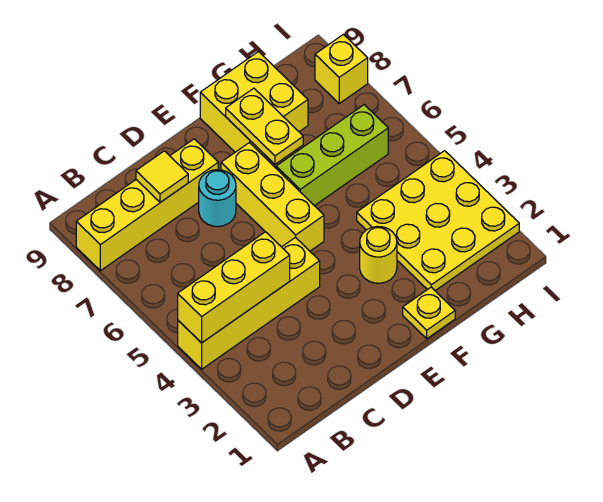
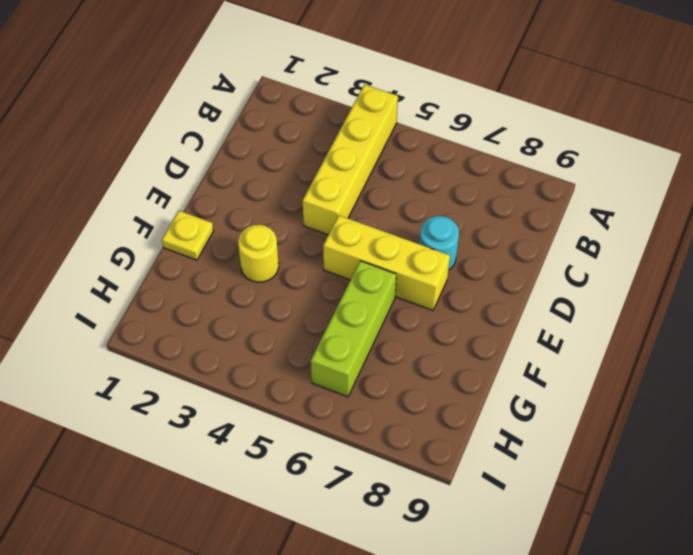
none -> yellow 1x4 brick [76,139,218,271]
none -> yellow 2x2 brick [200,52,308,156]
none -> yellow 3x3 plate [357,151,519,291]

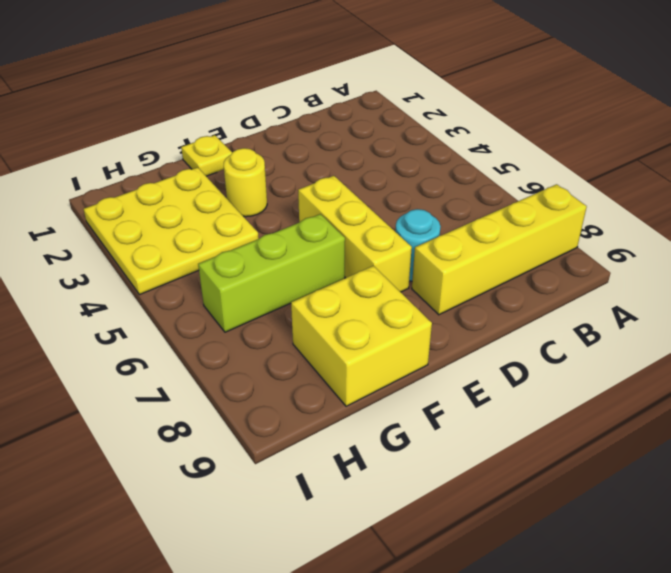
none -> yellow 1x4 brick [178,237,320,369]
none -> yellow 1x1 brick [315,34,368,103]
none -> yellow 1x3 brick [178,232,290,343]

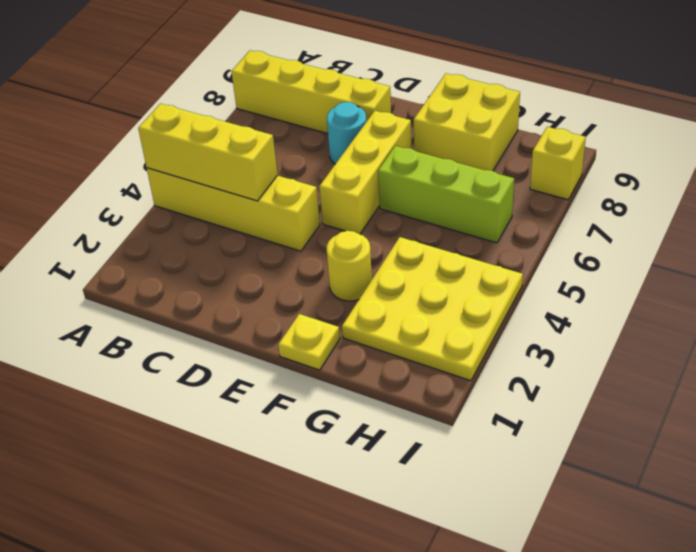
none -> yellow 1x1 tile [136,151,188,202]
none -> yellow 1x2 plate [226,88,303,164]

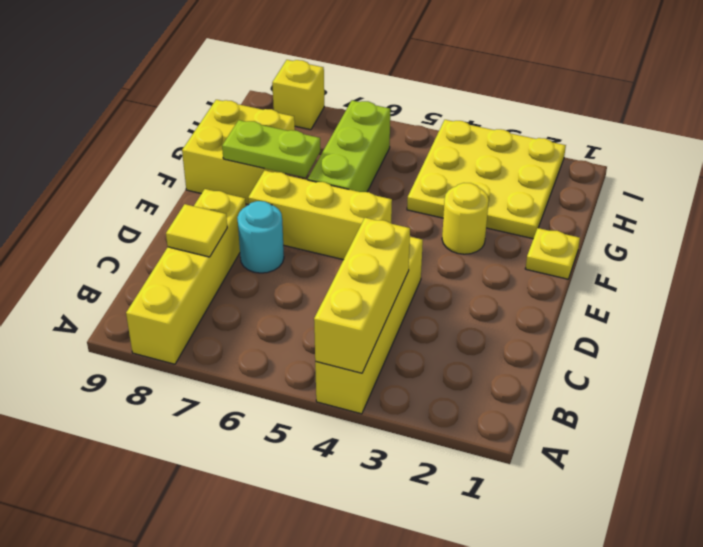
lime 1x2 plate [222,120,320,178] -> yellow 1x2 plate [226,88,303,164]

